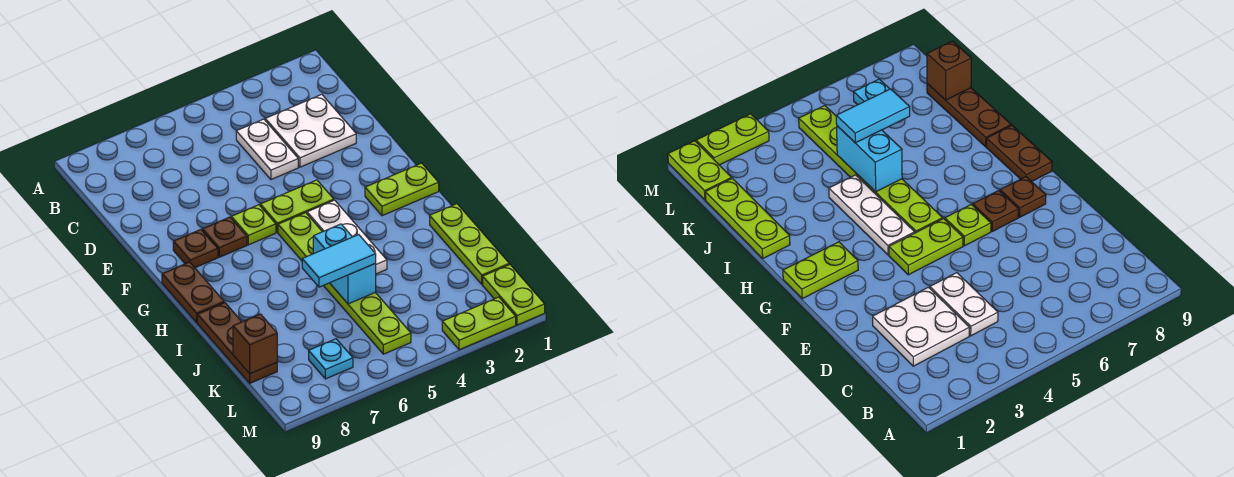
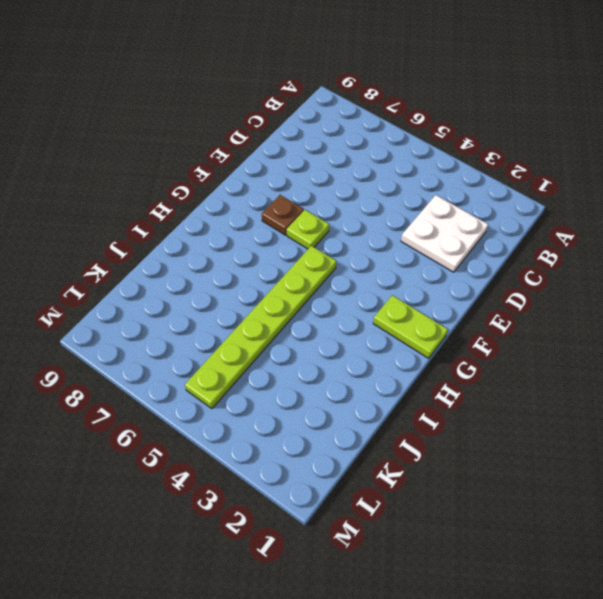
none -> white 1x2 plate [236,119,298,180]
none -> lime 1x2 plate [260,180,334,232]
none -> brown 1x1 plate [173,230,218,268]

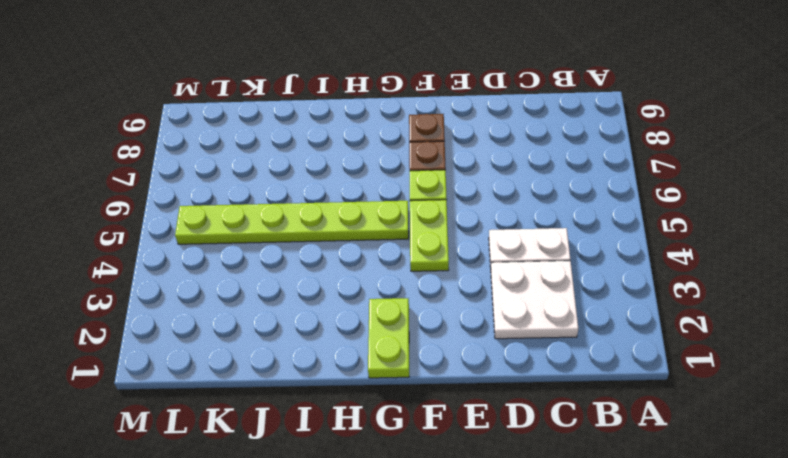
none -> white 1x3 plate [307,200,387,274]
none -> brown 1x2 plate [162,262,224,322]
none -> lime 1x3 plate [430,204,509,284]

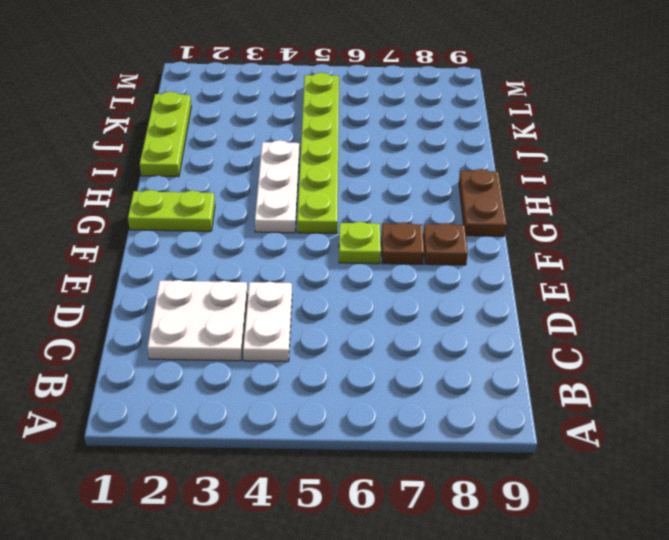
none -> lime 1x2 plate [260,180,334,232]
none -> brown 1x3 plate [197,303,277,383]
none -> lime 1x2 plate [483,265,545,325]

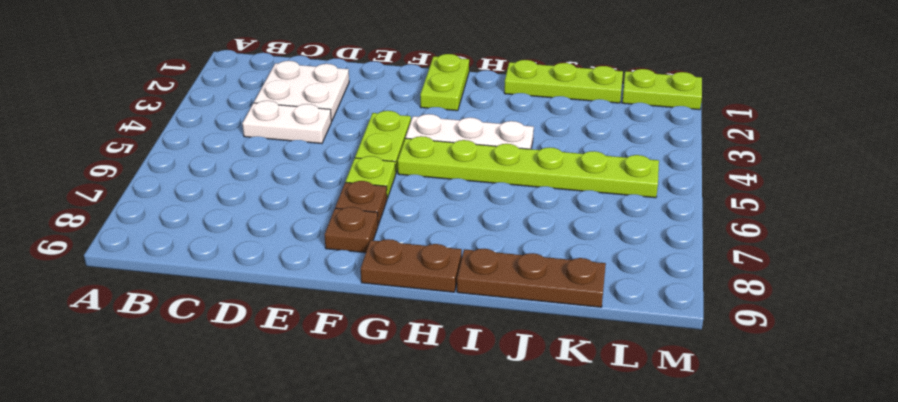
none -> cyan 1x1 plate [309,339,353,379]
none -> lime 1x2 plate [442,297,516,350]
none -> cyan 1x2 brick [313,224,376,304]

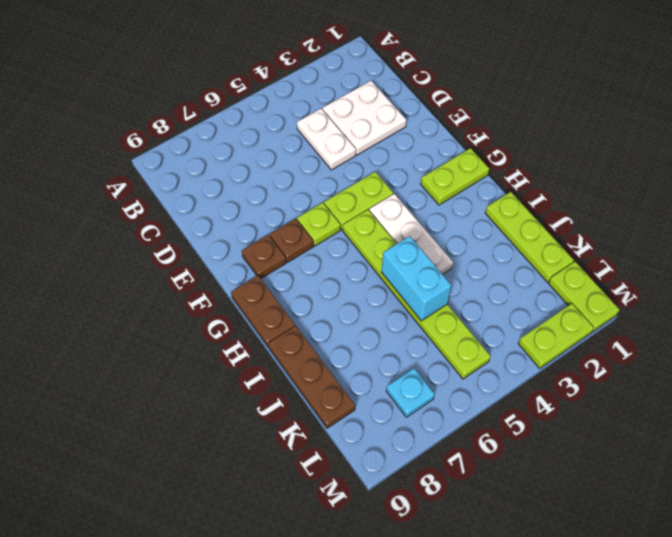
none -> brown 1x1 brick [233,314,277,374]
none -> cyan 1x2 tile [302,235,376,287]

